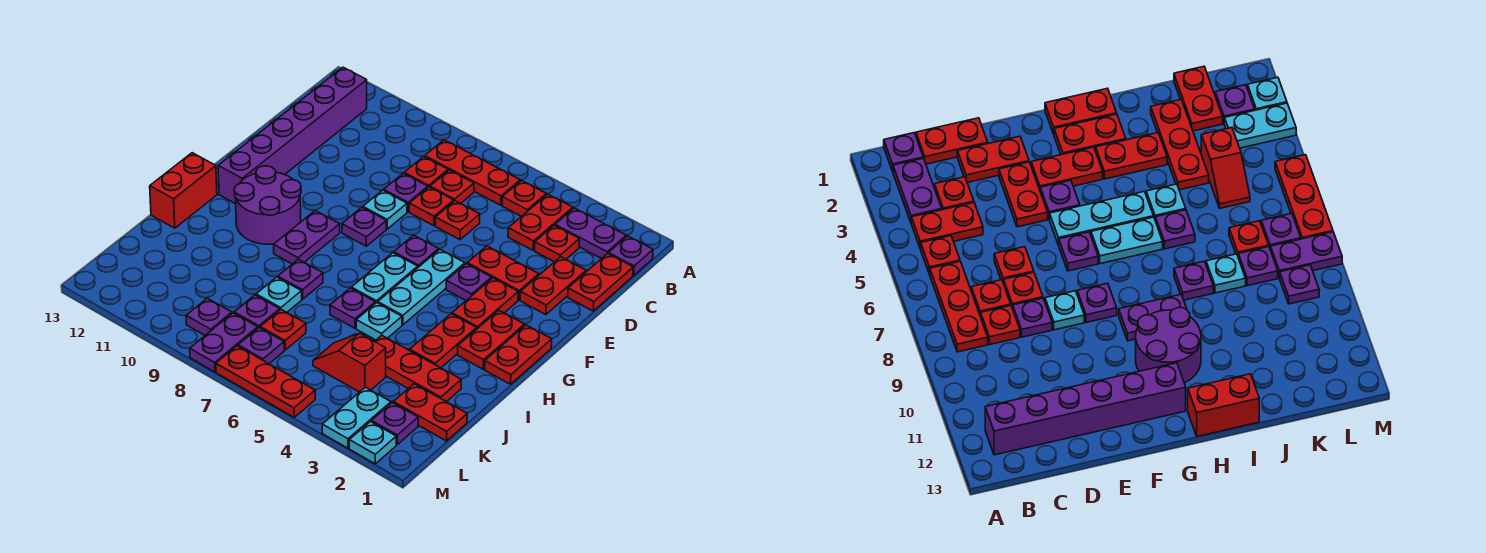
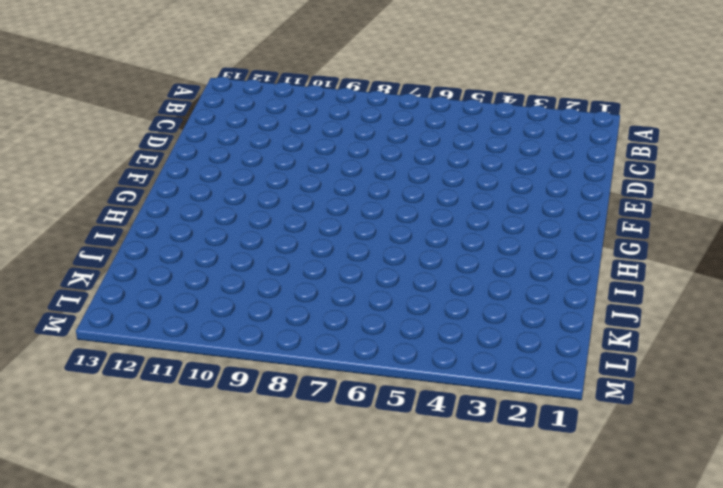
none -> purple 1x1 plate [608,236,653,275]
none -> purple 1x2 plate [555,208,626,259]
none -> red 1x2 plate [508,194,573,250]
none -> red 1x1 plate [502,181,546,216]

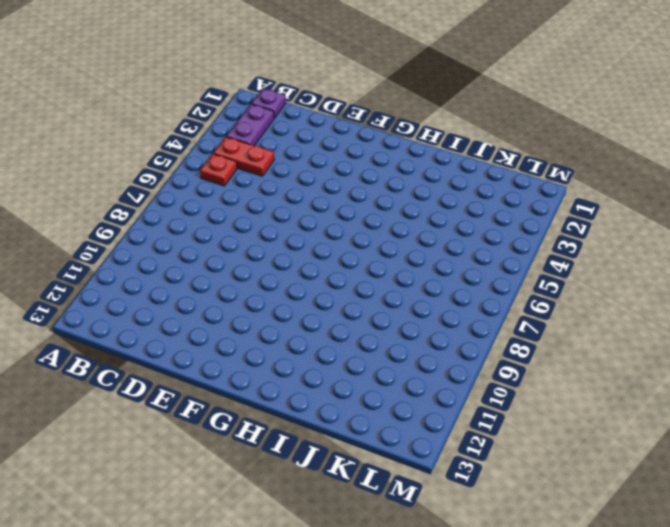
none -> red 1x3 plate [424,140,520,205]
none -> purple 1x6 brick [218,67,367,204]
none -> red 1x2 plate [568,253,633,311]
none -> red 1x1 plate [535,225,579,262]

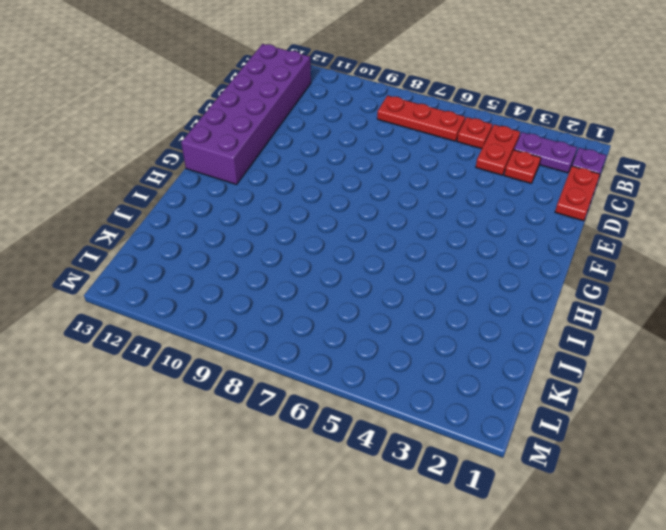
purple 2x6 brick [181,44,311,185] -> purple 1x6 brick [218,67,367,204]
none -> red 1x1 plate [430,170,474,204]
none -> red 1x1 plate [404,157,448,187]
none -> red 1x2 plate [520,257,586,315]
none -> red 1x1 plate [435,201,480,240]

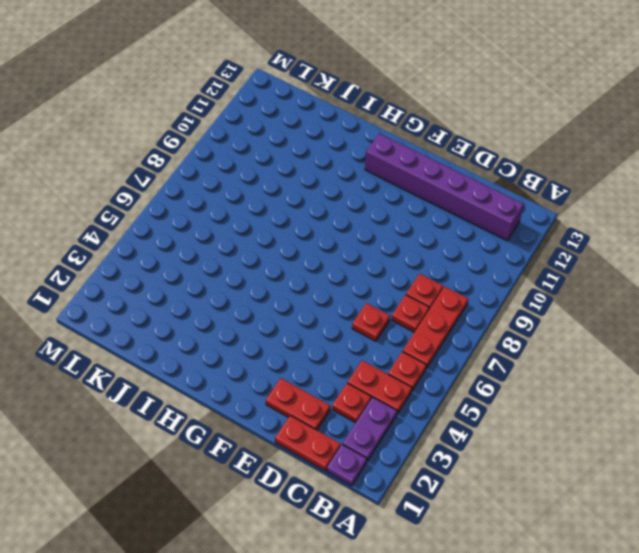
none -> red 1x1 plate [409,187,454,226]
none -> purple 1x1 plate [384,173,428,212]
none -> red 1x2 plate [467,246,539,300]
none -> cyan 1x1 plate [363,190,407,229]

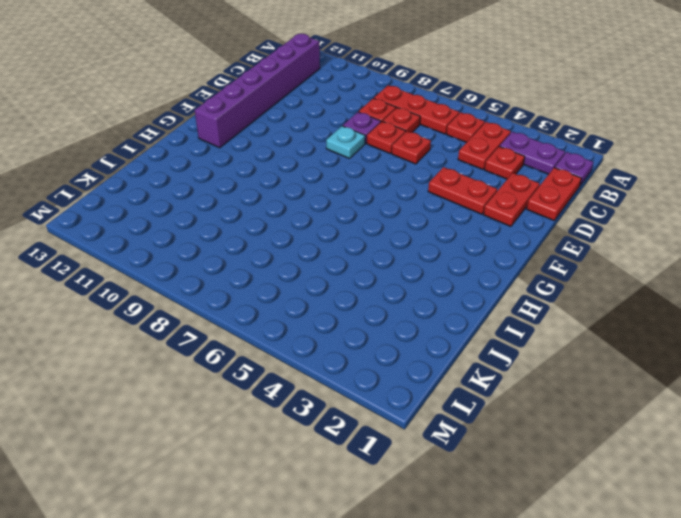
none -> red 1x2 plate [452,278,518,329]
none -> purple 1x1 plate [446,264,492,300]
none -> cyan 1x3 plate [378,250,465,325]
none -> purple 1x1 plate [394,235,439,267]

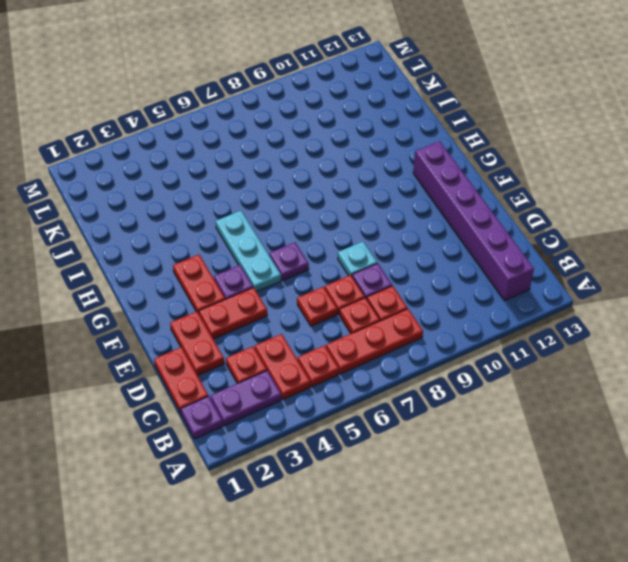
none -> purple 1x1 plate [342,207,386,246]
none -> red 1x2 plate [485,325,552,384]
none -> red 1x2 plate [458,310,525,369]
none -> cyan 1x2 plate [351,253,418,303]

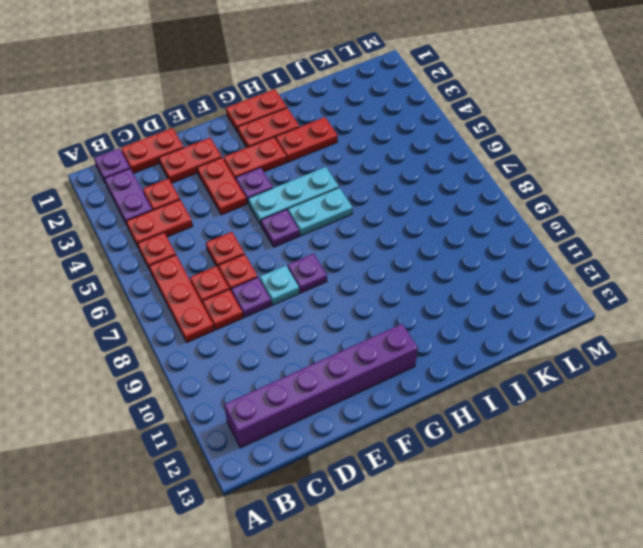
none -> purple 1x2 plate [274,211,340,264]
none -> purple 2x2 round brick [234,166,301,244]
none -> red 1x2 brick [150,153,217,228]
none -> cyan 1x1 plate [356,303,402,340]

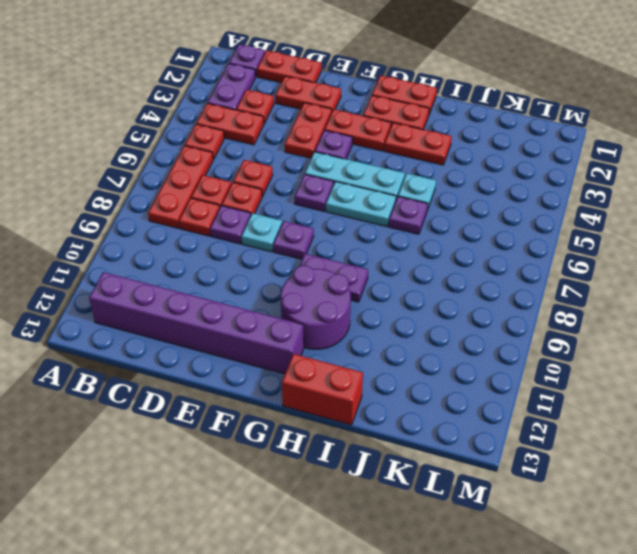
none -> purple 1x1 plate [278,259,323,299]
none -> red 1x3 plate [375,336,461,402]
none -> cyan 1x1 plate [256,277,302,312]
none -> red 1x2 plate [393,384,467,441]

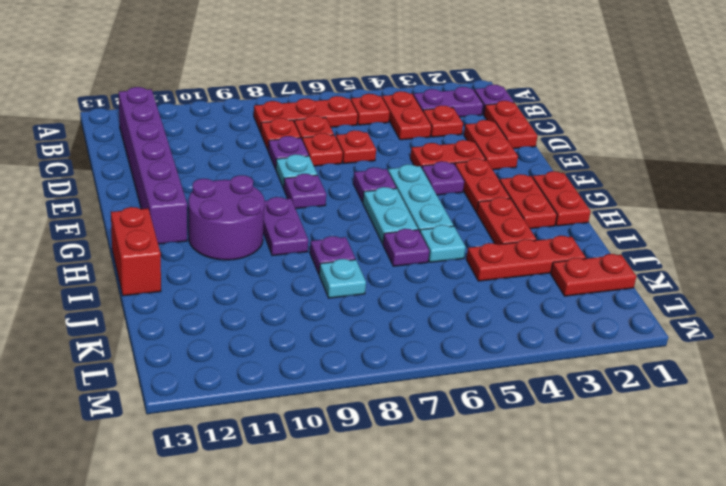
none -> red 1x2 slope [313,333,386,392]
none -> red 1x1 plate [260,310,306,350]
none -> purple 1x1 plate [234,295,280,328]
none -> purple 1x1 plate [371,403,418,444]

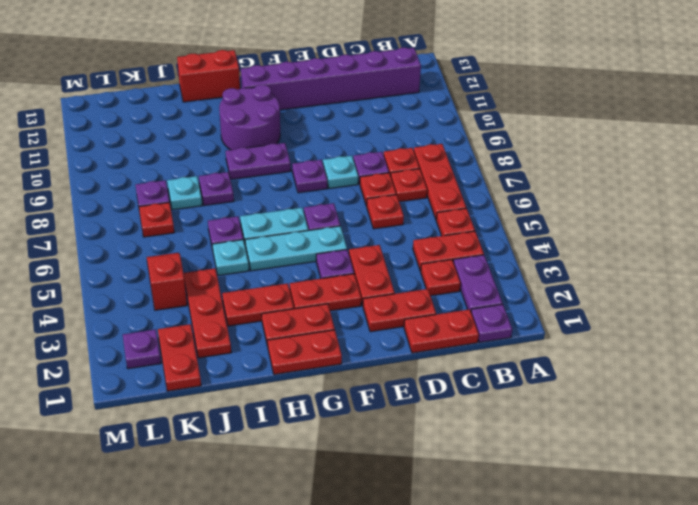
none -> cyan 1x2 plate [322,387,391,448]
none -> purple 1x1 plate [238,328,284,364]
none -> purple 1x2 plate [190,313,258,372]
none -> purple 1x1 plate [186,298,232,335]

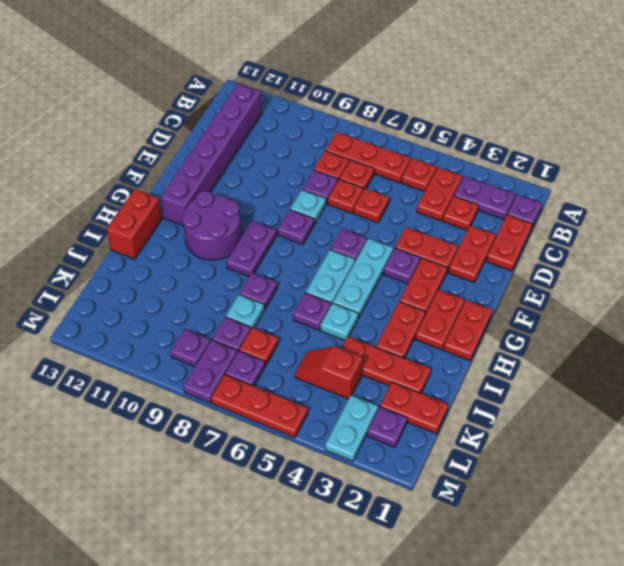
none -> cyan 1x1 plate [349,422,396,464]

